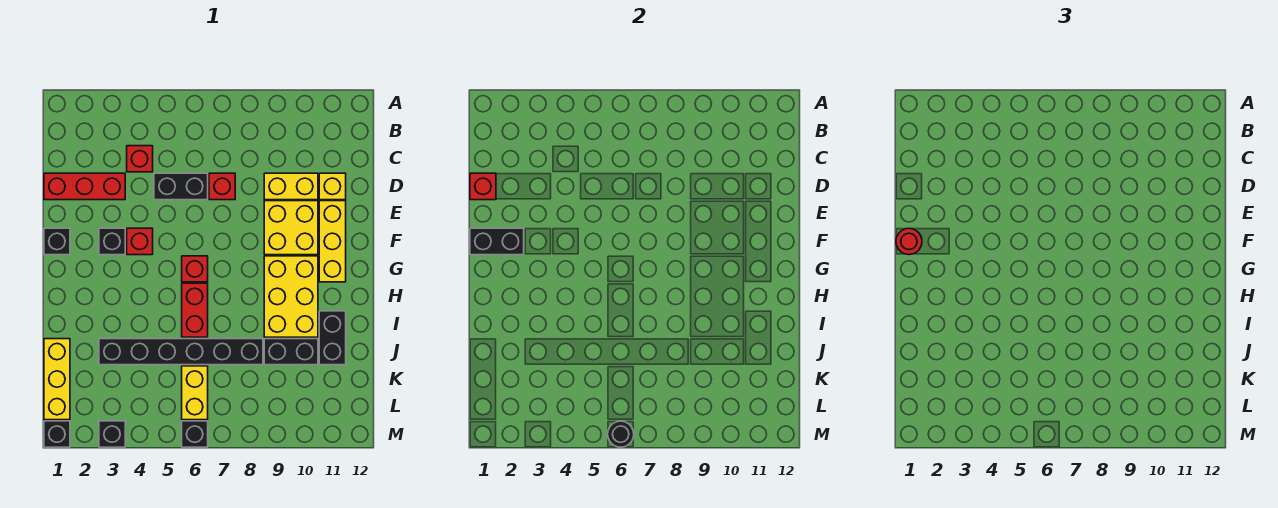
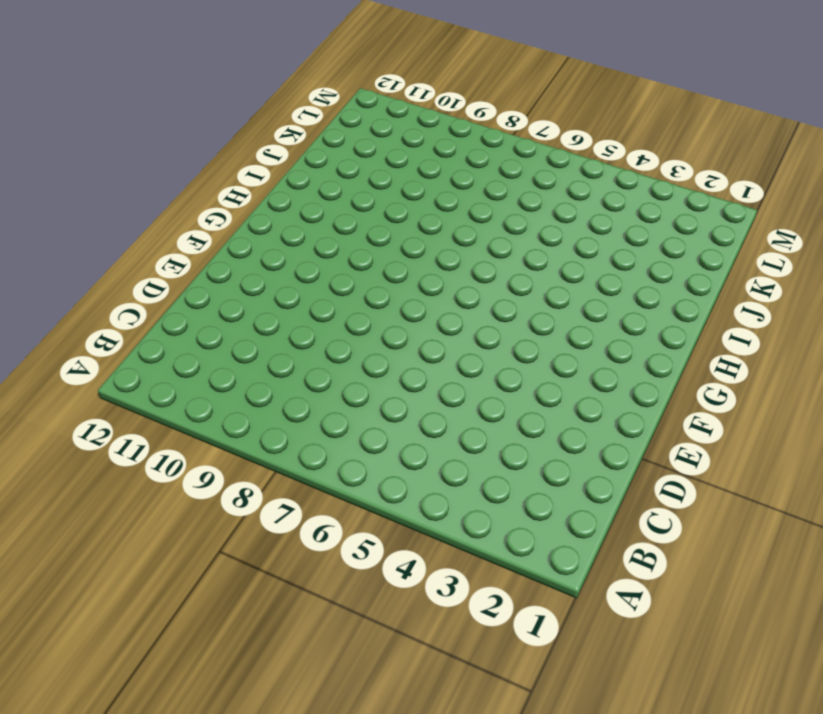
none -> red 1x1 brick [127,146,153,172]
none -> red 1x3 brick [44,173,125,200]
none -> black 1x2 brick [154,173,208,200]

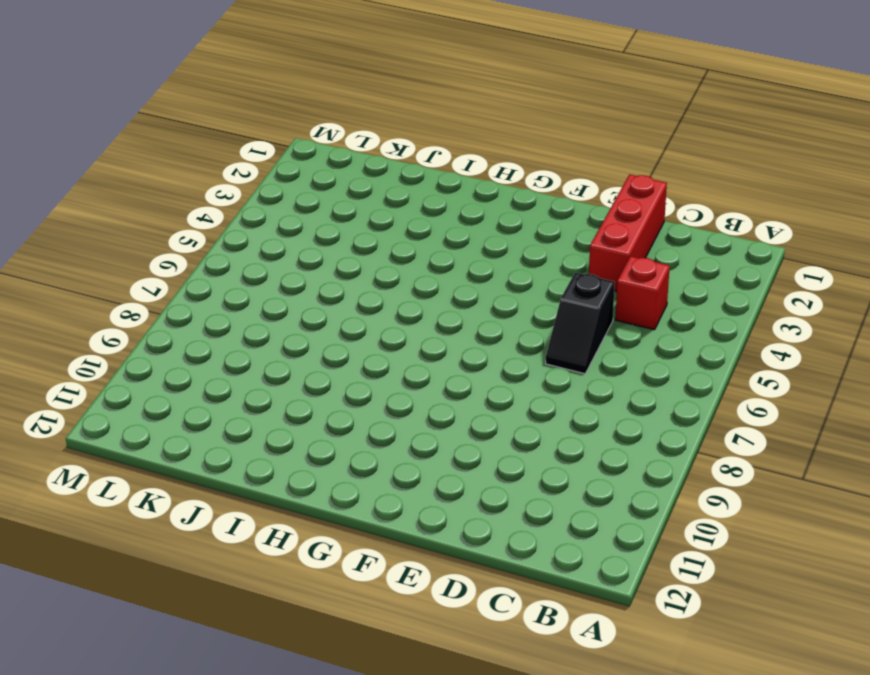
black 1x2 slope [546,272,615,374] -> black 1x2 brick [154,173,208,200]
none -> red 1x1 brick [209,173,235,200]
none -> yellow 1x2 brick [264,173,318,200]
none -> yellow 1x1 brick [319,173,346,200]

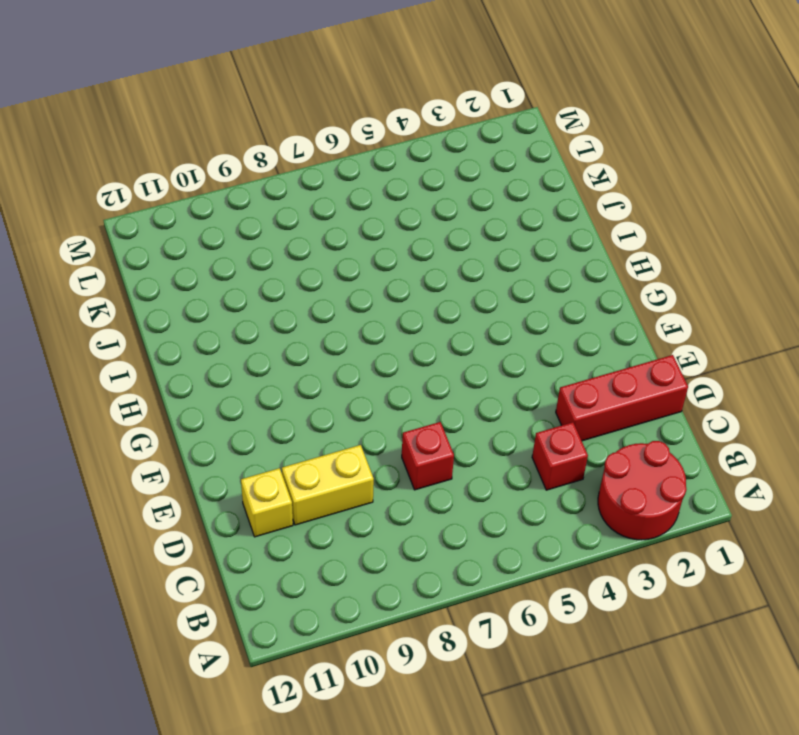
red 2x2 round brick [598,441,686,540] -> none
none -> black 1x2 brick [154,173,208,200]
none -> yellow 2x2 brick [264,201,318,255]
none -> yellow 1x3 brick [319,201,346,282]

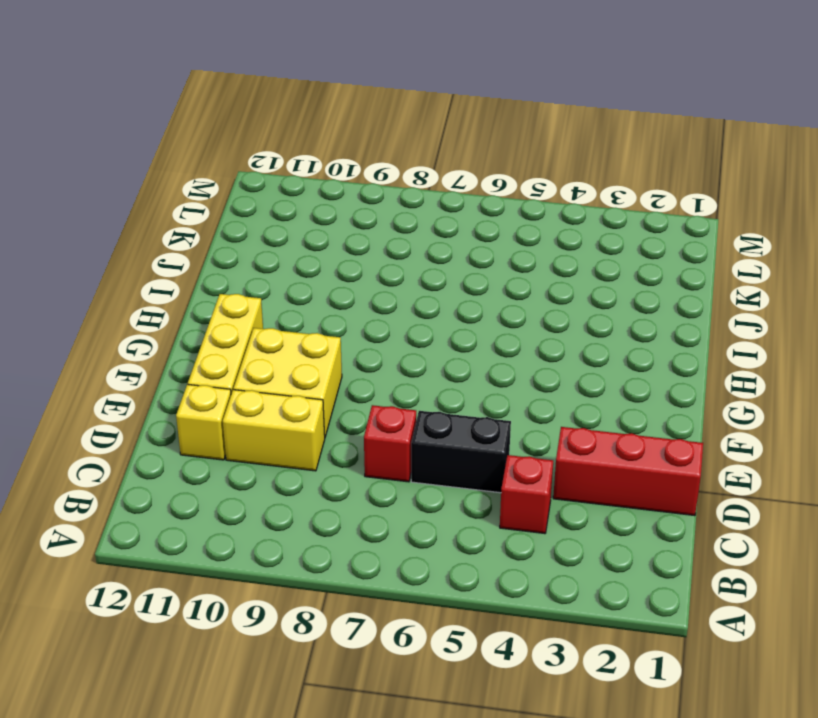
none -> black 1x1 brick [44,228,70,255]
none -> black 1x1 brick [99,228,125,255]
none -> red 1x1 brick [127,228,153,255]

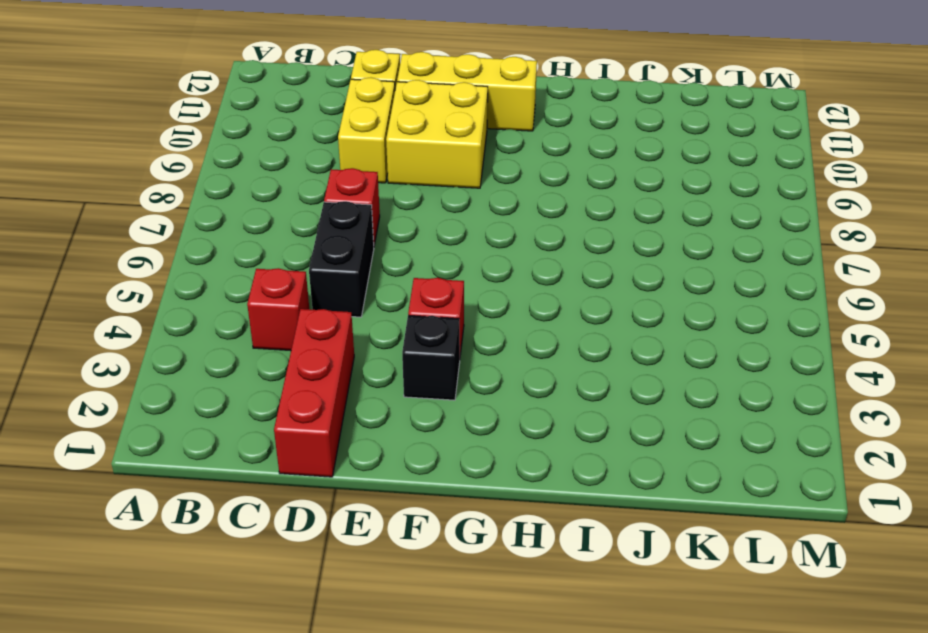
none -> black 1x1 brick [44,228,70,255]
none -> red 1x1 brick [182,256,208,282]
none -> yellow 2x3 brick [264,256,318,337]

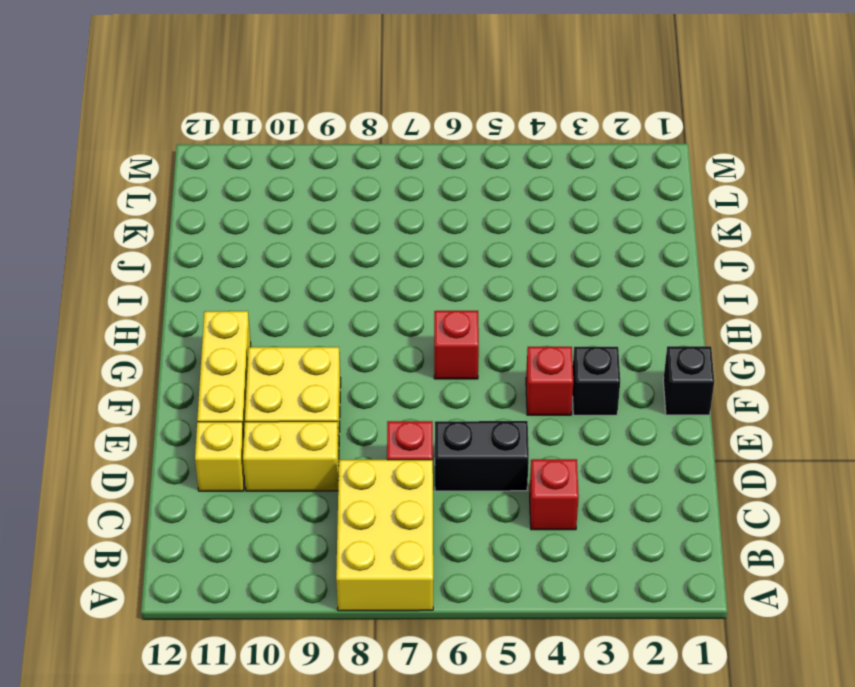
yellow 2x3 brick [336,460,433,611] -> yellow 2x3 brick moved to [264,256,318,337]
none -> red 1x3 brick [44,173,125,200]
none -> red 1x2 brick [182,283,208,337]
none -> black 1x2 brick [319,311,346,365]

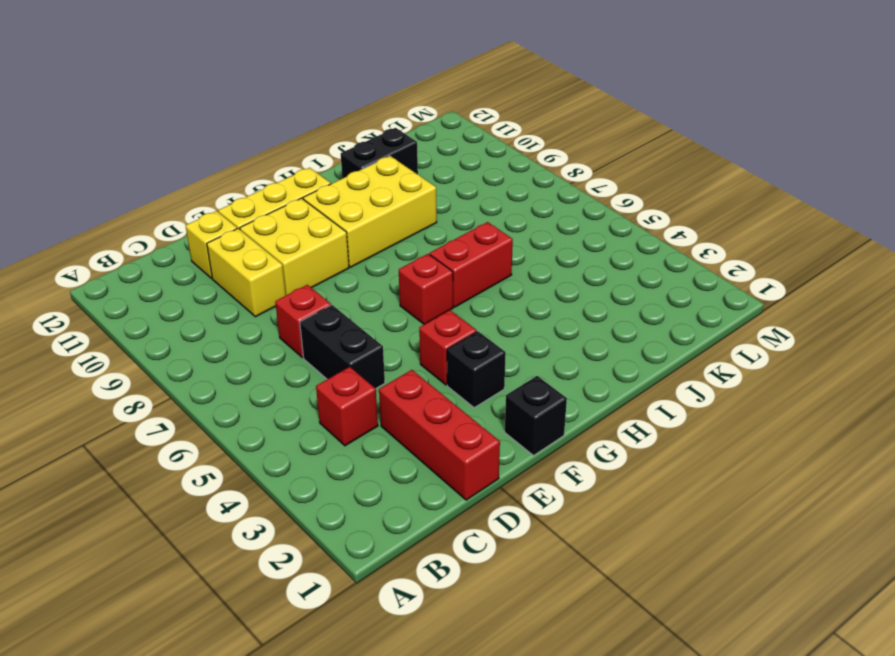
none -> yellow 1x3 brick [44,339,70,420]
none -> black 1x6 brick [99,339,263,365]
none -> black 1x2 brick [264,339,318,365]

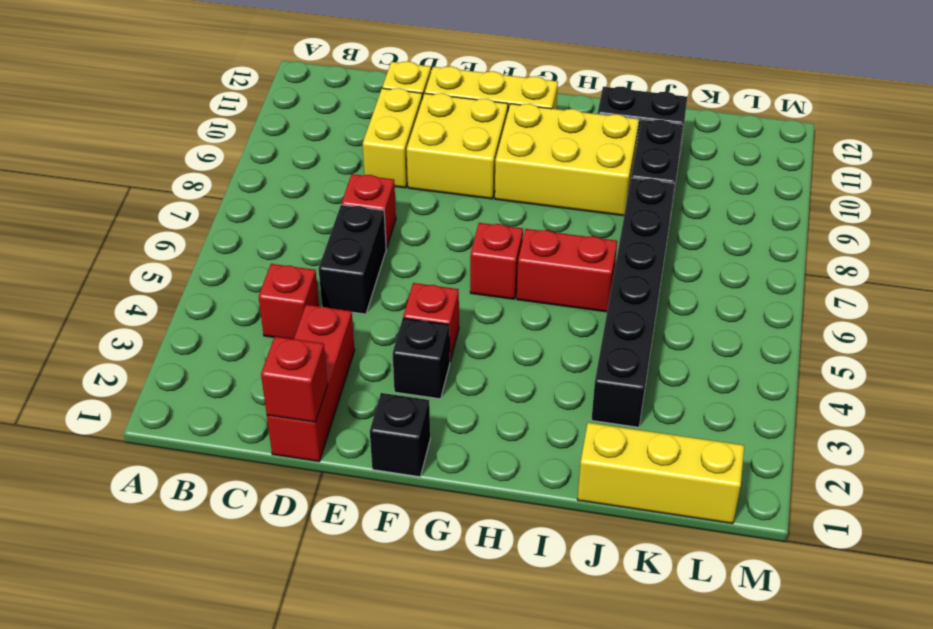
none -> yellow 1x2 brick [182,366,208,420]
none -> black 1x1 brick [44,421,70,447]
none -> black 1x1 brick [99,421,125,447]

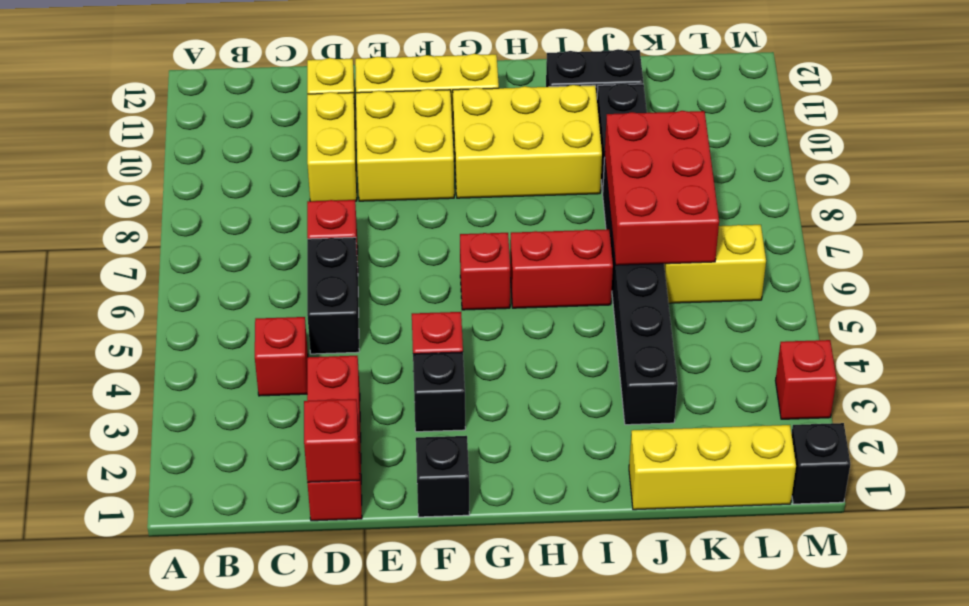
red 2x3 brick [605,111,719,265] -> none
red 1x1 brick [775,340,837,419] -> black 1x1 brick [99,421,125,447]
none -> black 1x1 brick [182,421,208,447]
none -> black 1x2 brick [470,228,524,255]
none -> black 1x1 round brick [608,421,634,447]

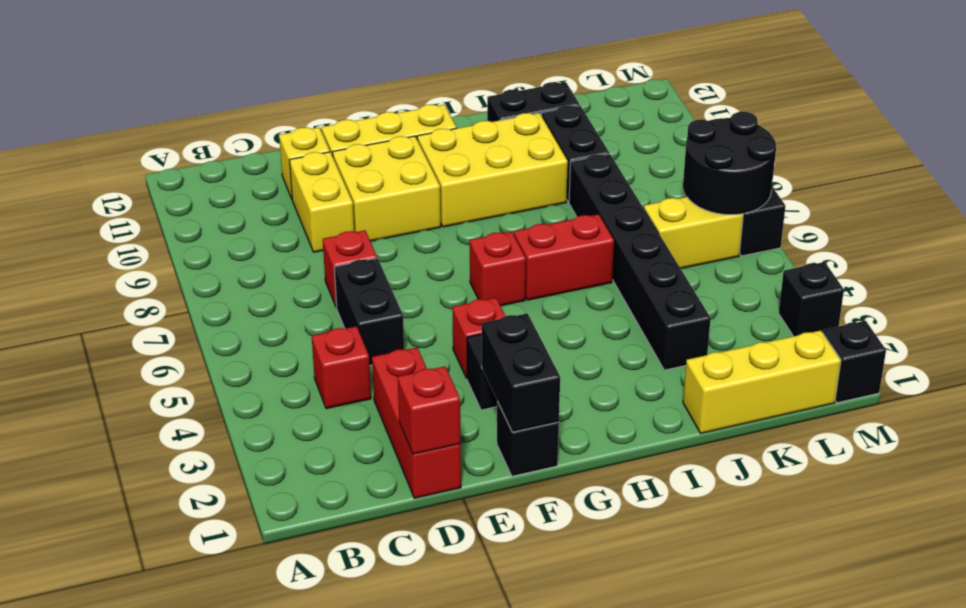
black 2x2 round brick [683,112,776,215] -> black 1x1 round brick [608,421,634,447]
none -> red 1x1 round brick [896,228,922,255]

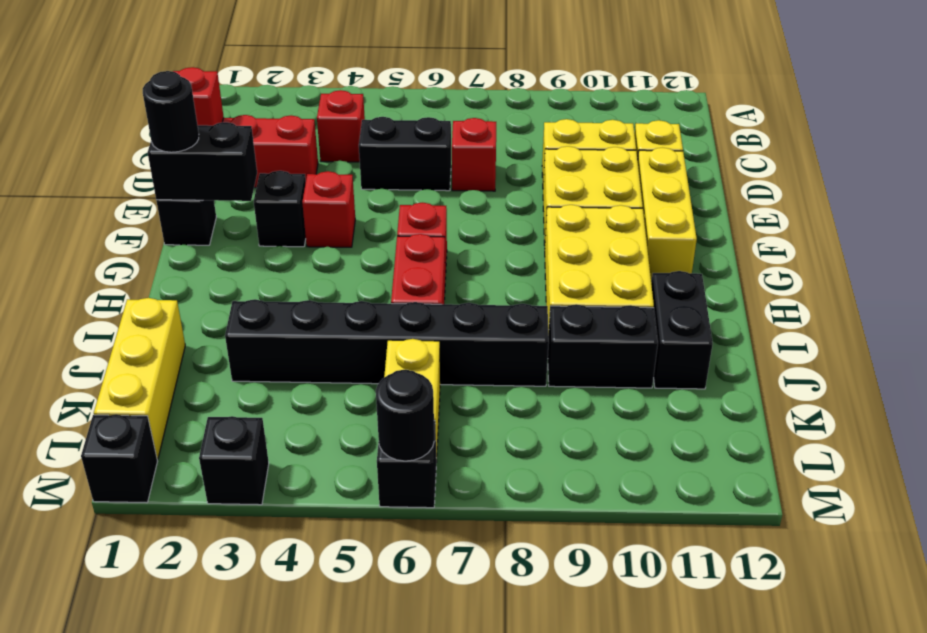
black 1x1 round brick [143,71,199,152] -> red 1x1 round brick [896,228,922,255]

